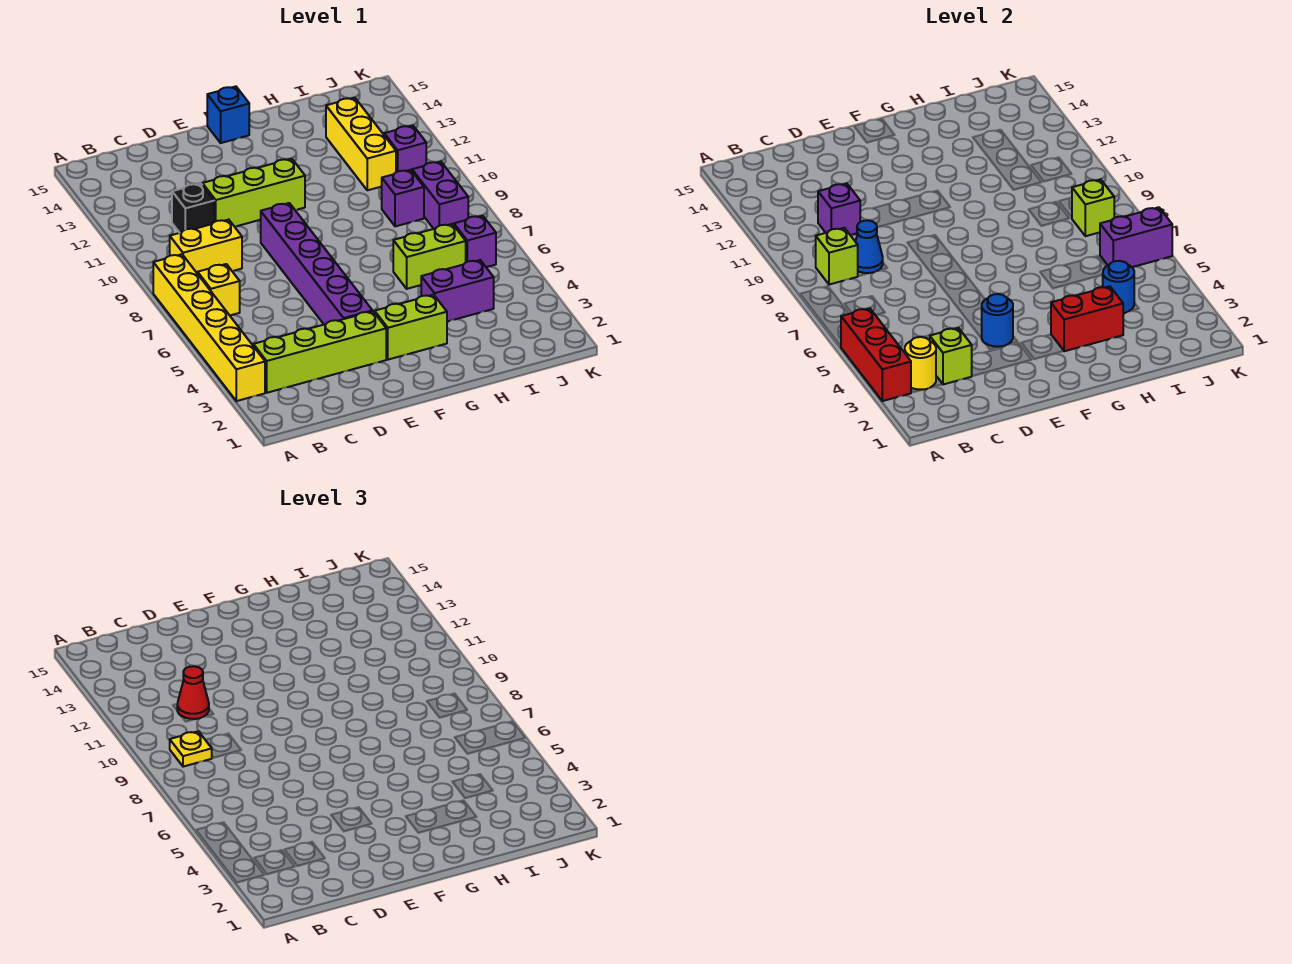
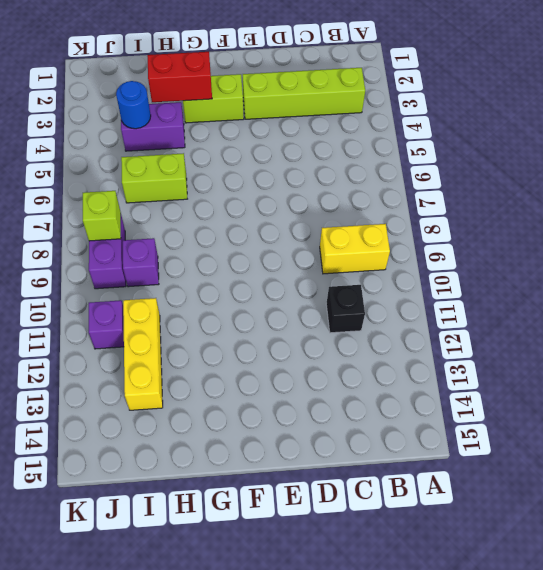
none -> yellow 1x6 brick [153,254,265,401]
none -> yellow 1x1 brick [198,264,240,315]
none -> lime 1x3 brick [202,159,305,227]

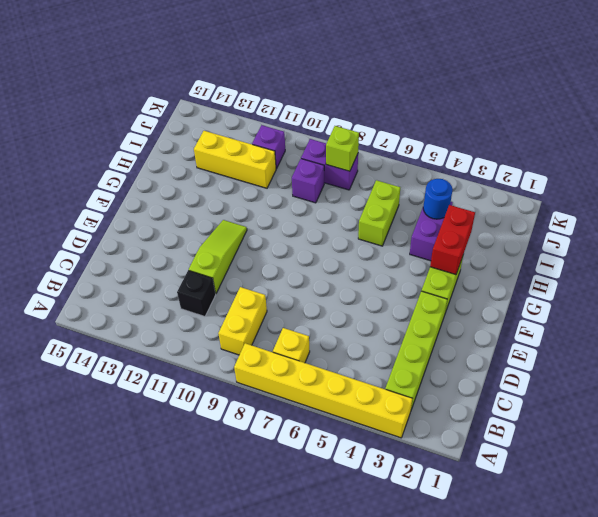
lime 1x3 slope [189,220,247,294] -> lime 1x3 brick [202,159,305,227]
none -> purple 1x6 brick [261,203,372,324]
none -> blue 1x1 brick [207,86,249,143]
none -> purple 1x1 brick [454,216,496,267]

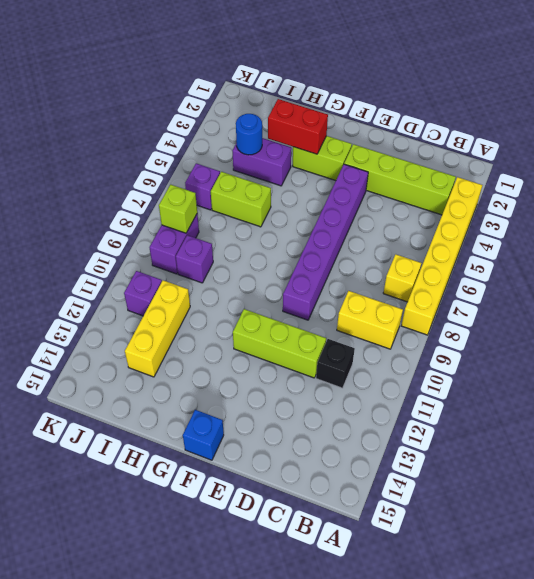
none -> red 1x3 brick [841,308,911,401]
none -> yellow 1x1 round brick [905,337,936,390]
none -> lime 1x1 brick [816,228,858,285]

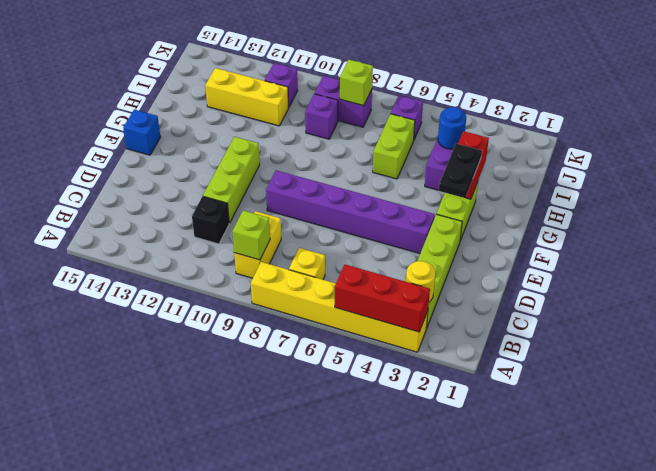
black 1x2 plate [439,144,482,198] -> none
none -> lime 1x1 brick [930,328,972,384]
none -> blue 1x1 cone [855,220,883,273]
none -> purple 1x1 brick [818,184,860,235]

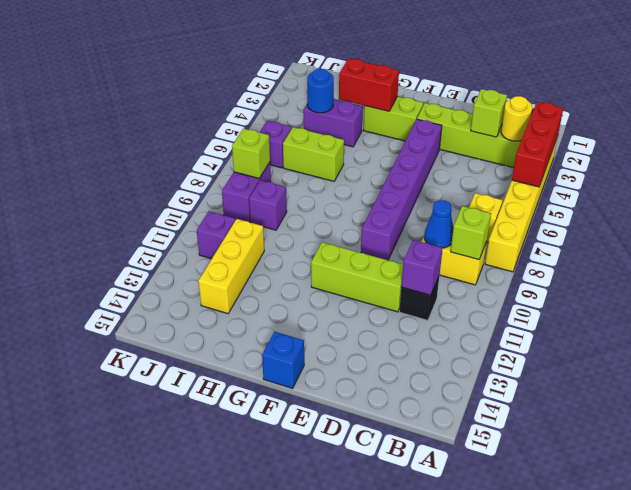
none -> blue 1x1 round brick [982,294,1013,347]
none -> purple 1x2 brick [1100,207,1172,267]
none -> yellow 1x1 plate [170,731,212,767]

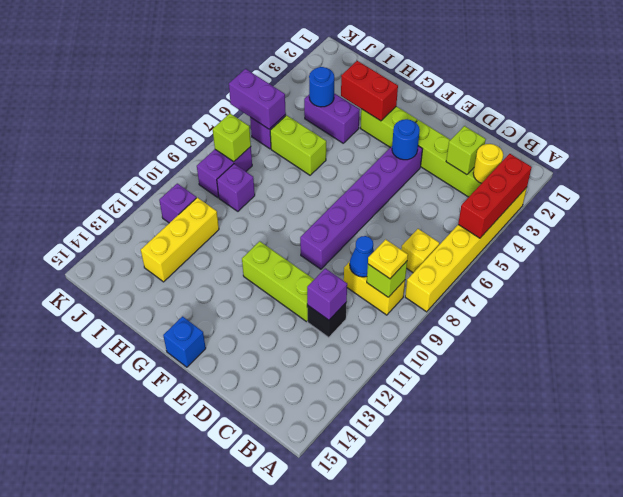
none -> red 1x1 cone [177,666,209,719]

